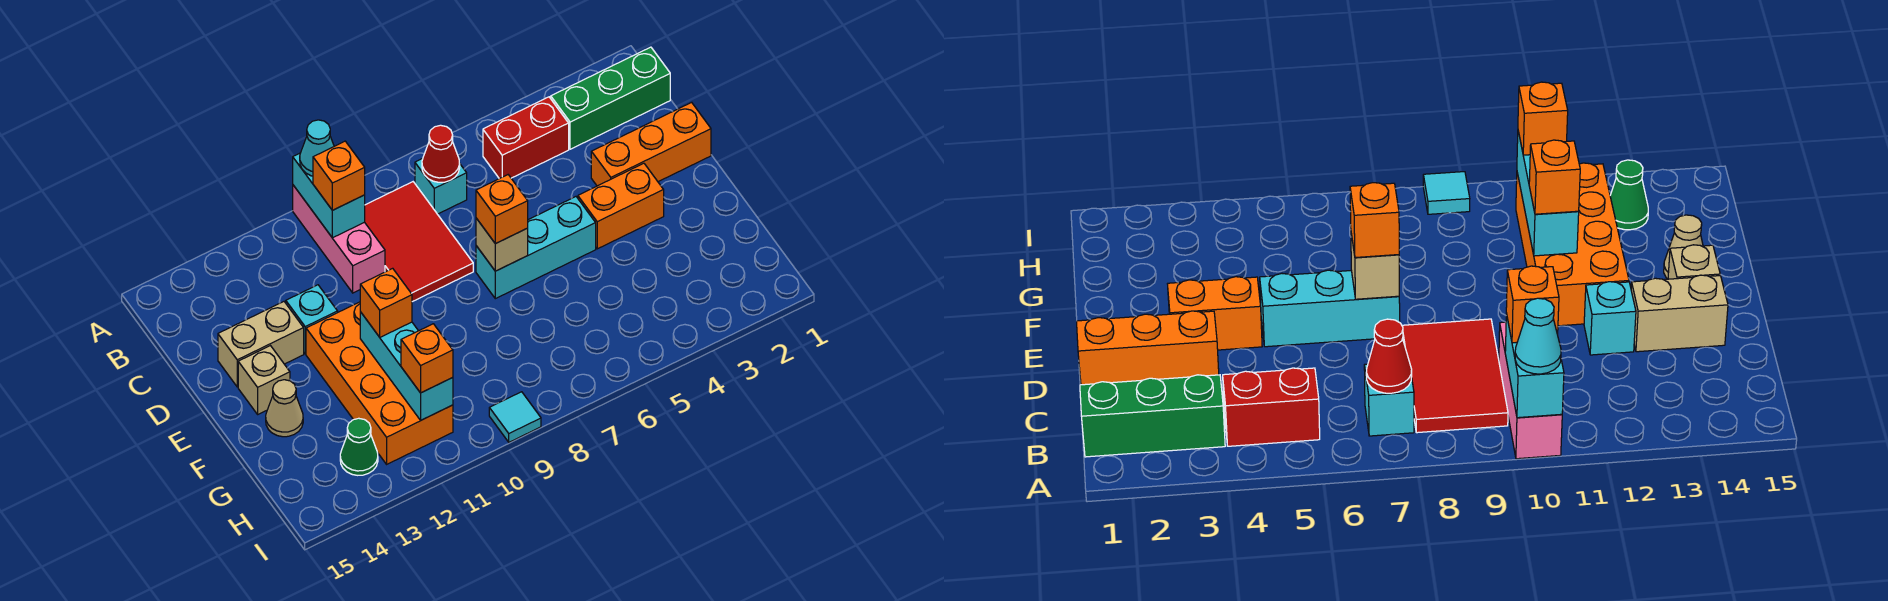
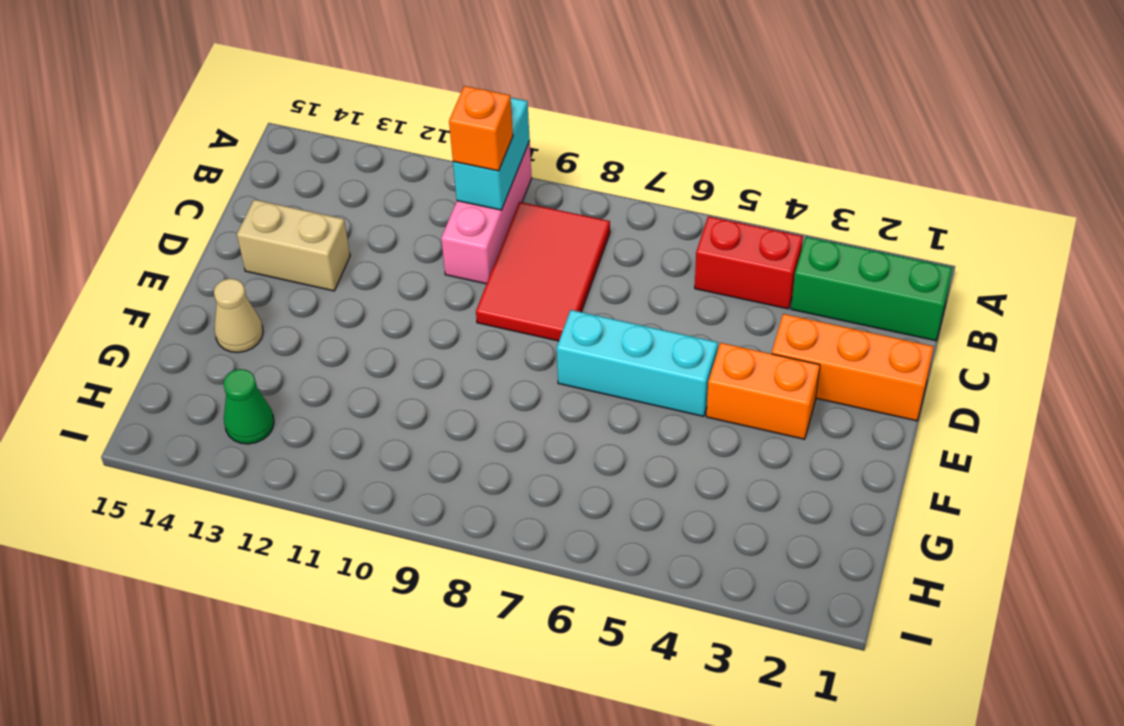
none -> cyan 1x1 brick [415,159,467,214]
none -> cyan 1x1 brick [286,285,338,354]
none -> orange 2x4 brick [306,302,453,464]

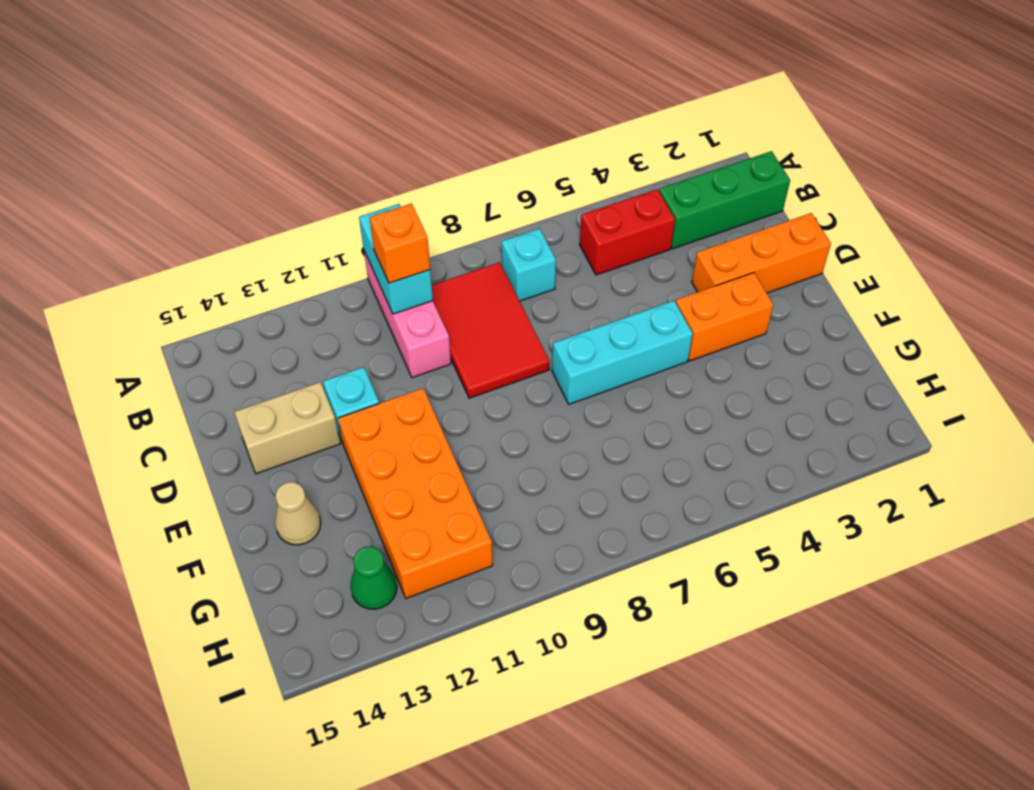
none -> tan 1x1 brick [238,346,290,414]
none -> cyan 1x1 tile [489,392,541,442]
none -> red 1x1 cone [422,125,460,182]

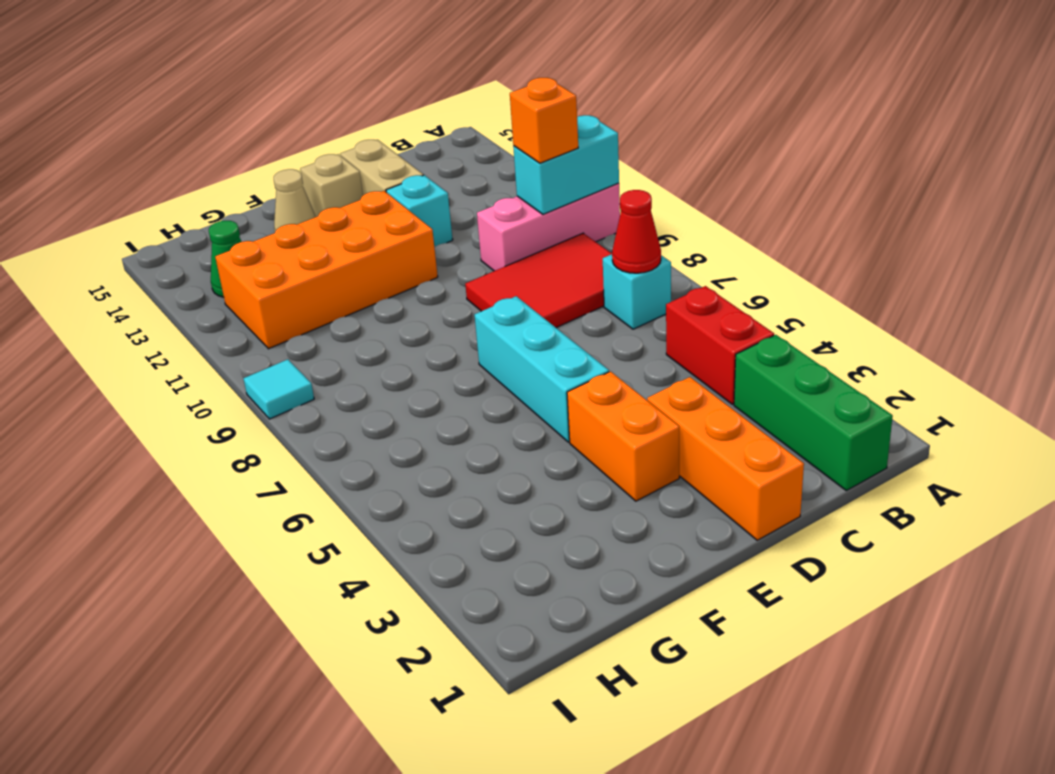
none -> tan 1x1 brick [476,218,528,271]
none -> cyan 1x3 brick [360,312,453,420]
none -> cyan 1x1 cone [300,120,334,176]

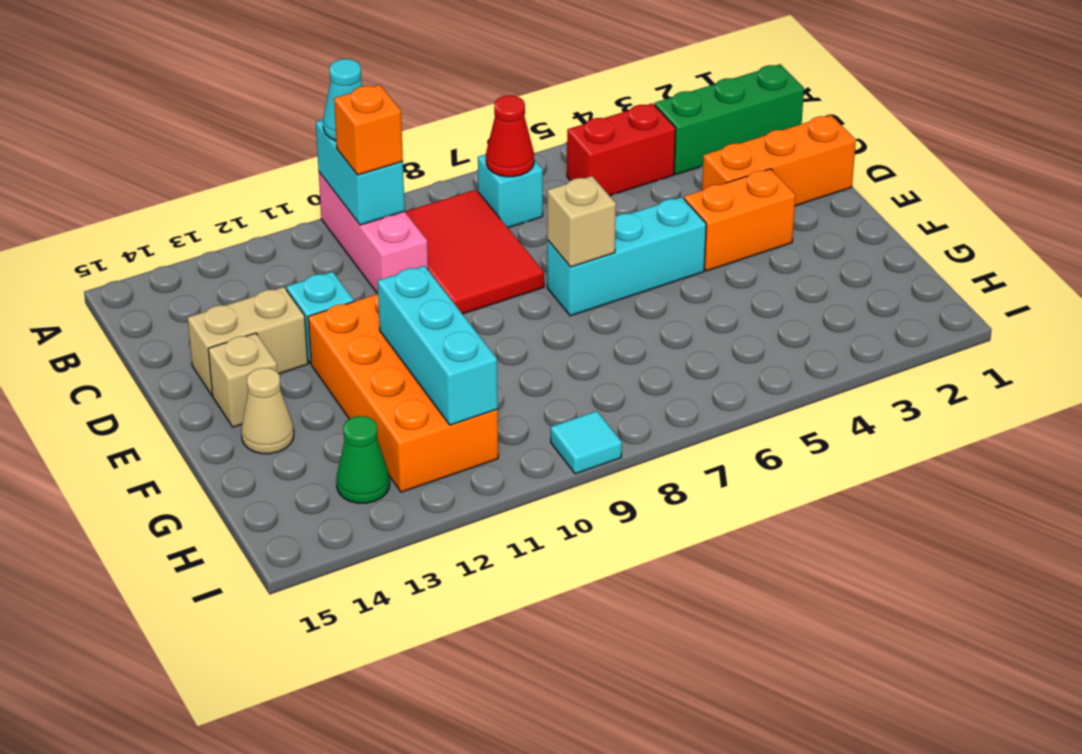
none -> orange 1x1 brick [476,175,528,244]
none -> orange 1x1 brick [360,268,412,337]
none -> orange 1x1 brick [401,324,453,393]

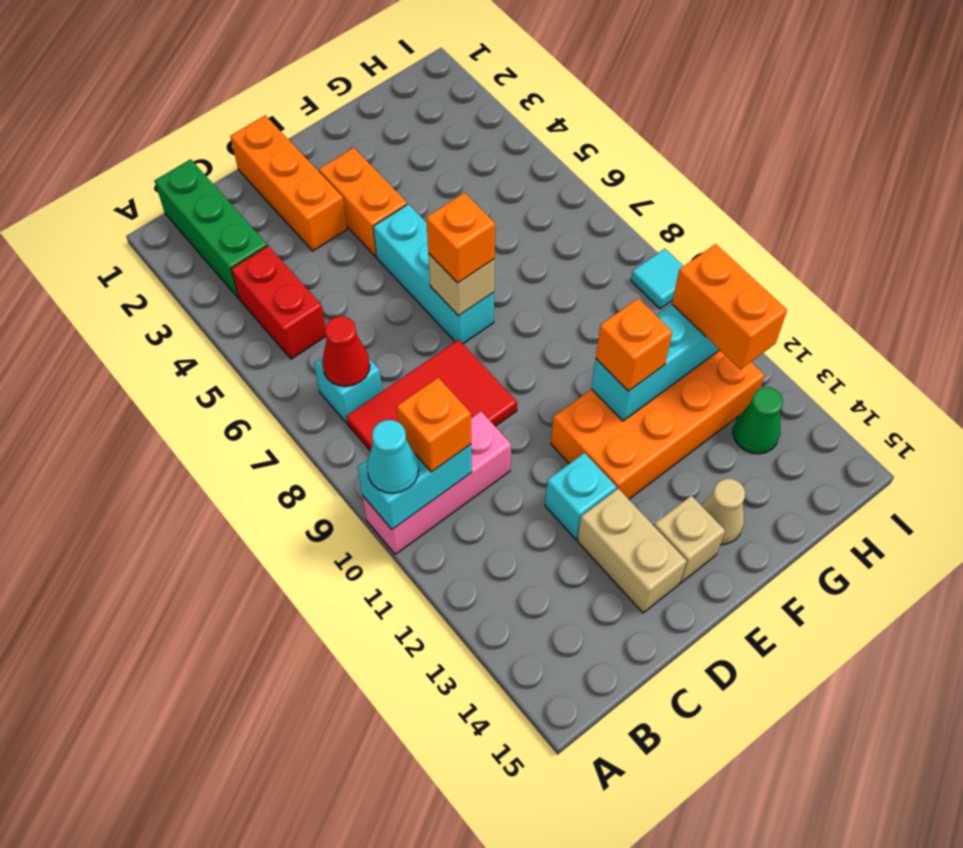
orange 1x2 brick [672,244,787,370] -> orange 1x1 brick [401,324,453,393]

